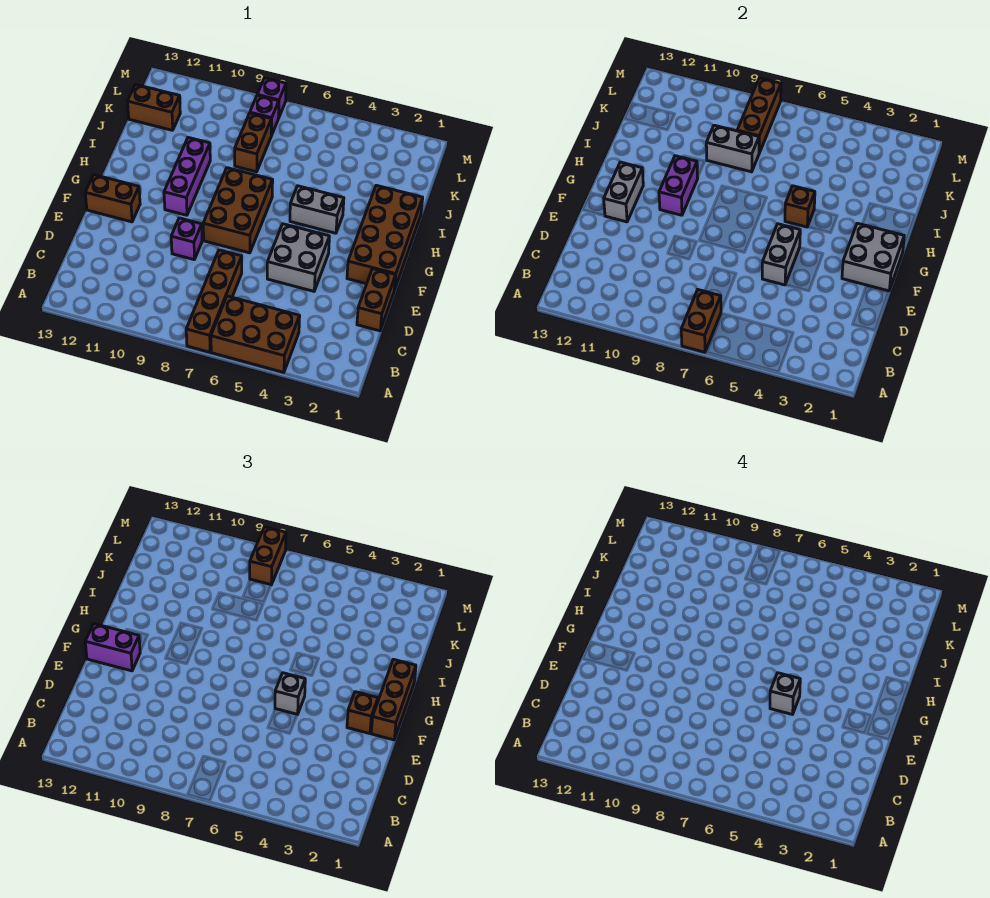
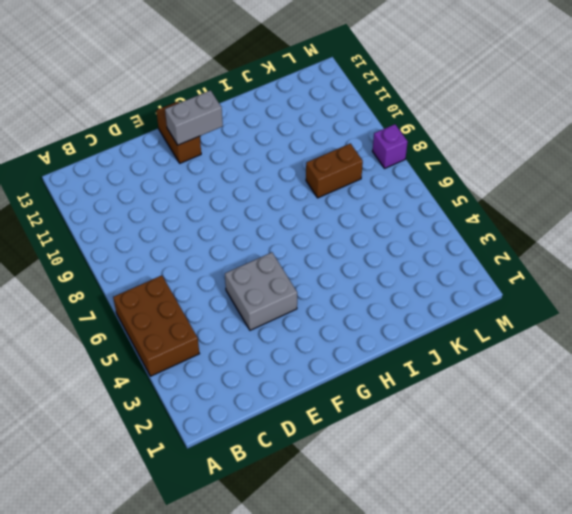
none -> brown 1x4 brick [186,250,242,352]
none -> brown 1x2 brick [357,269,396,331]
none -> purple 1x1 brick [171,218,202,260]

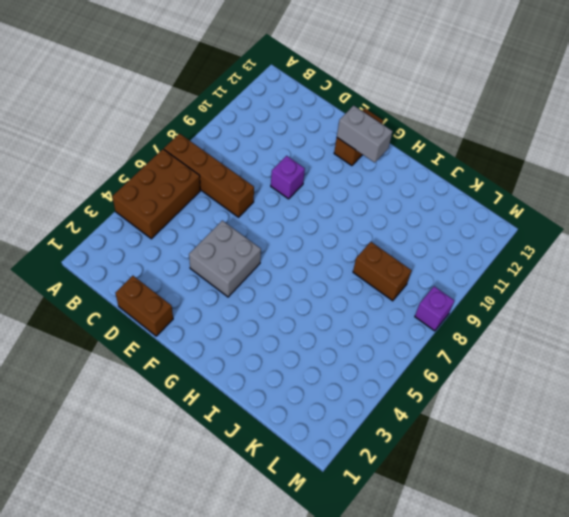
none -> brown 2x4 brick [347,185,423,290]
none -> brown 2x3 brick [203,168,273,253]
none -> purple 1x3 brick [164,138,210,215]

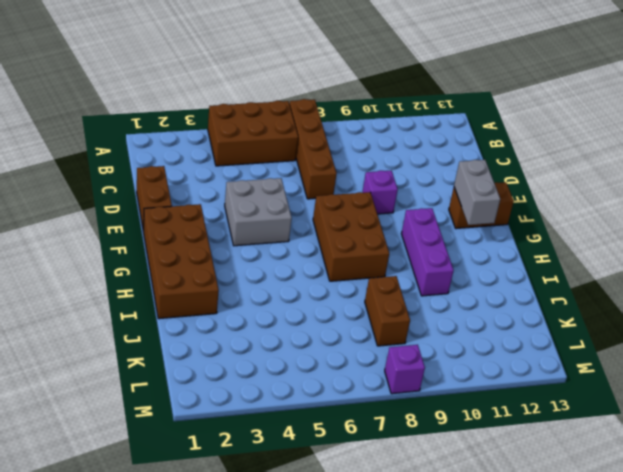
none -> grey 1x2 brick [290,186,344,233]
none -> brown 1x2 brick [128,85,180,130]
none -> purple 1x1 brick [250,95,279,136]

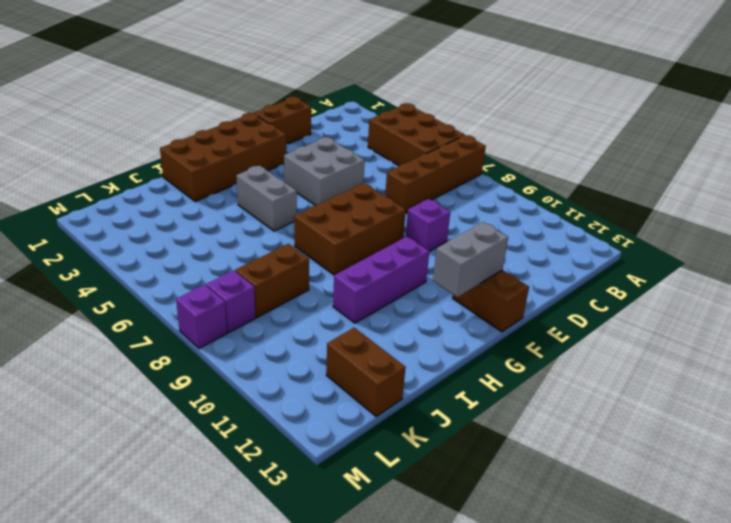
none -> brown 1x2 brick [681,290,721,352]
none -> grey 1x2 brick [762,224,800,285]
none -> grey 2x2 brick [842,223,904,291]

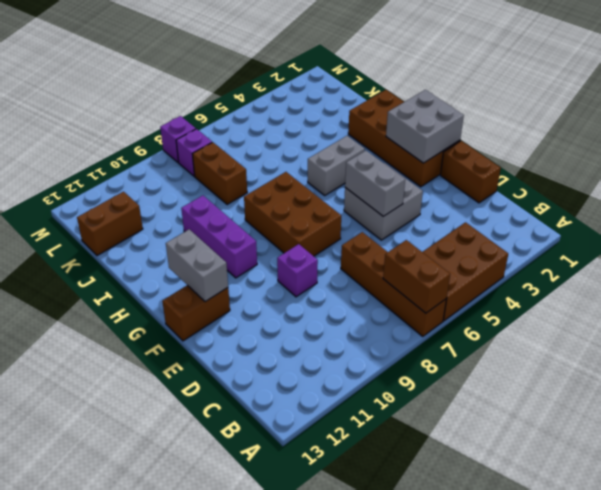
none -> purple 1x2 brick [659,156,698,215]
none -> brown 1x1 brick [785,186,815,227]
none -> grey 1x2 brick [706,125,759,172]

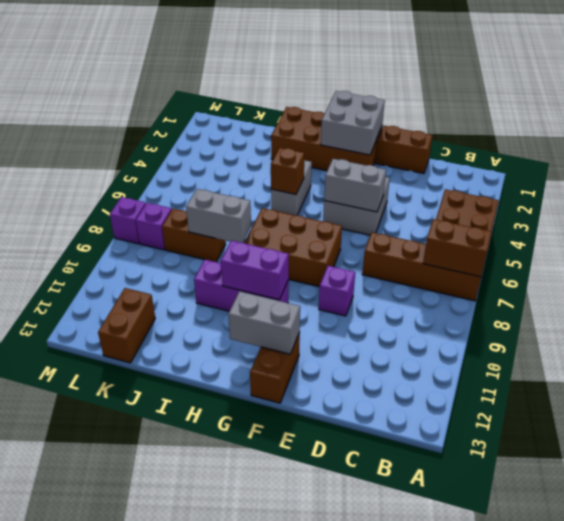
grey 1x2 brick [186,189,251,243] -> grey 1x2 brick turned to [706,125,759,172]
none -> brown 1x3 brick [737,78,781,153]
none -> brown 1x3 brick [371,659,416,740]
none -> brown 1x1 brick [347,692,378,734]

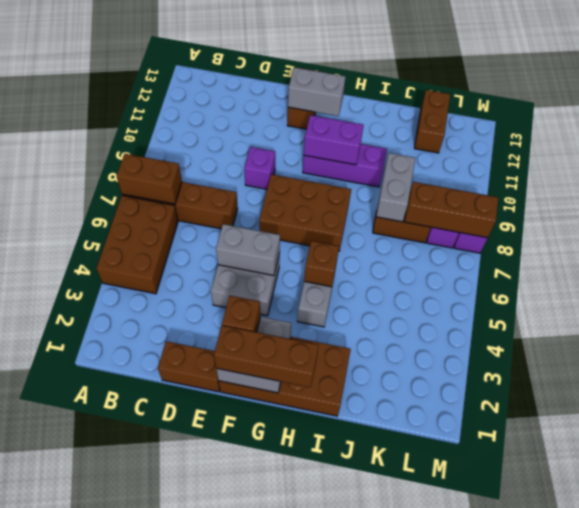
none -> grey 1x1 brick [275,673,305,715]
none -> purple 1x2 brick [85,624,140,671]
none -> brown 1x2 brick [250,527,286,585]

